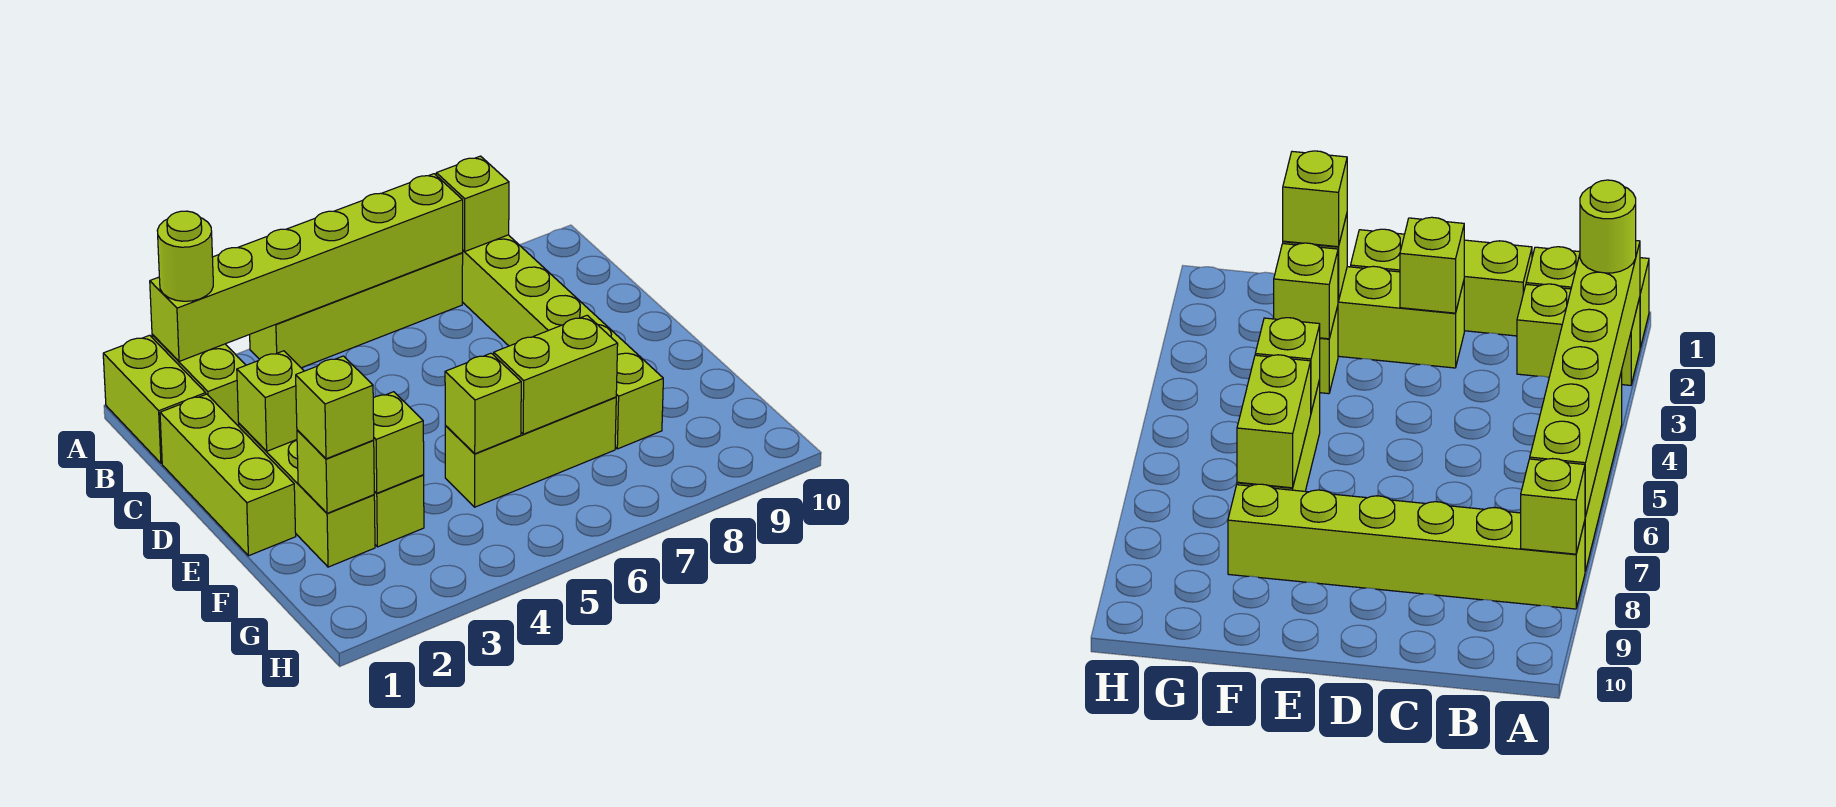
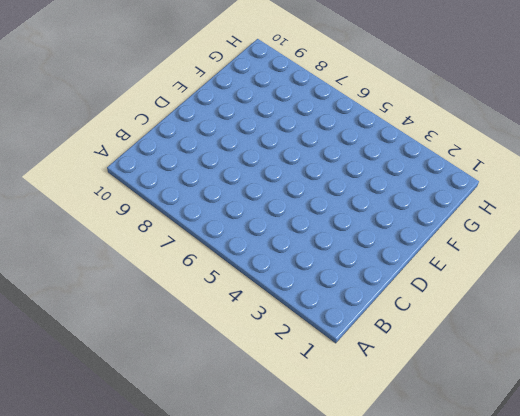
none -> lime 1x2 brick [103,335,206,463]
none -> lime 1x2 brick [152,335,246,426]
none -> lime 1x4 brick [250,253,463,368]

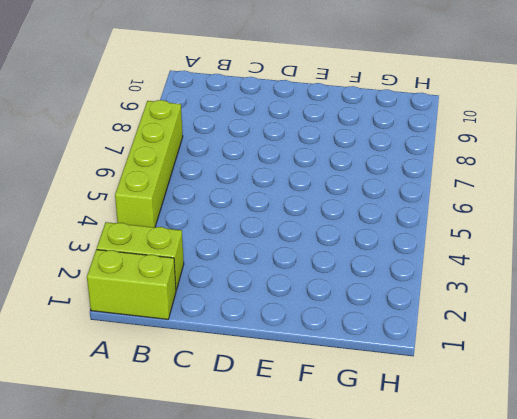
none -> lime 1x6 brick [462,235,663,449]
none -> lime 1x3 brick [160,394,296,556]
none -> lime 1x3 brick [239,424,375,567]

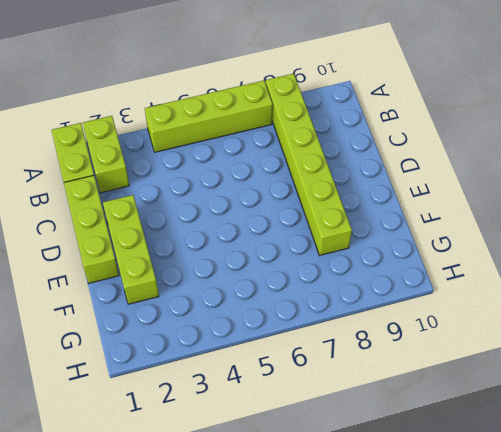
none -> lime 1x1 brick [374,475,424,547]
none -> lime 1x3 brick [445,397,616,507]
none -> lime 1x6 brick [150,174,463,361]

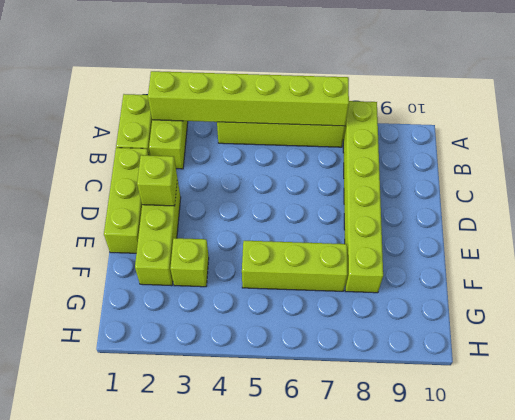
none -> lime 1x1 brick [436,156,509,251]
none -> lime 1x1 brick [297,430,374,513]
none -> lime 1x1 brick [373,392,424,493]

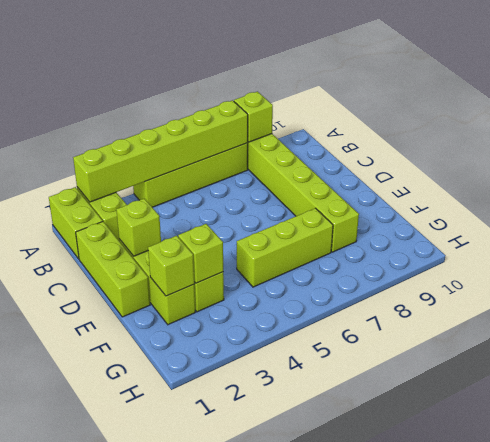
none -> lime 1x1 brick [445,353,521,454]
none -> lime 1x2 brick [494,315,618,434]
none -> lime 1x1 round brick [157,211,213,301]

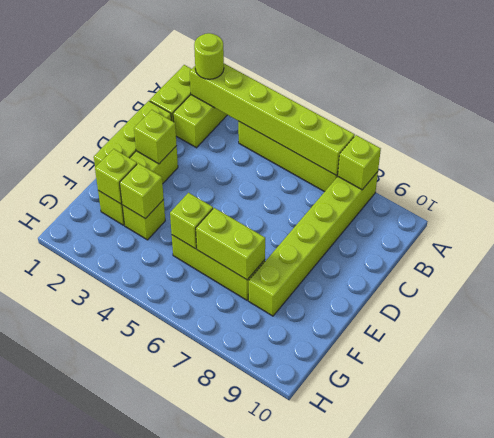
none -> lime 1x1 brick [296,356,374,459]

